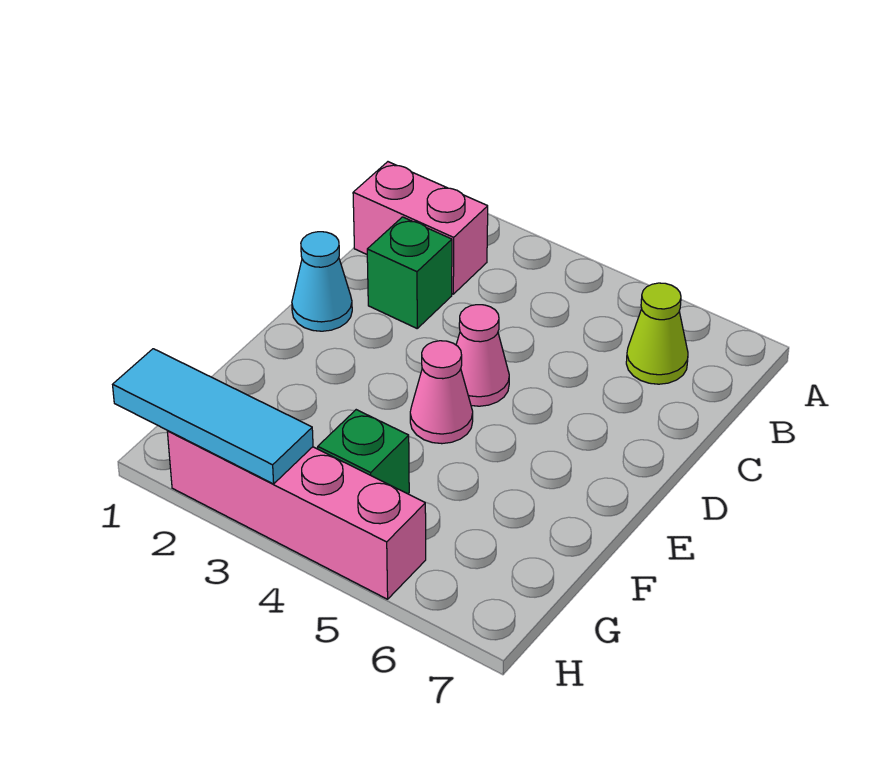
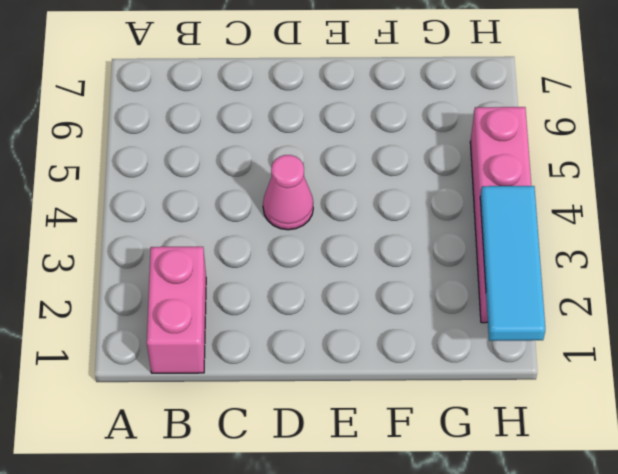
none -> lime 1x1 cone [626,283,688,384]
none -> green 1x1 brick [367,217,452,328]

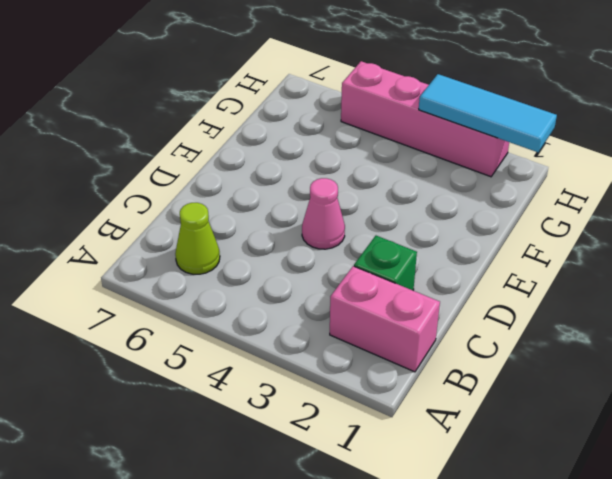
none -> cyan 1x1 cone [292,232,352,331]
none -> pink 1x1 cone [410,341,473,444]

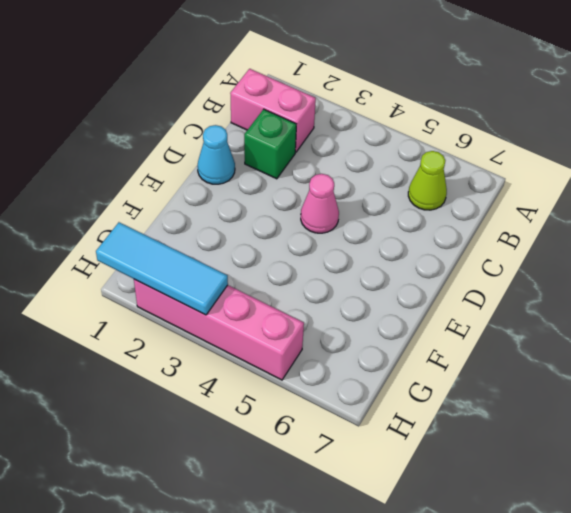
none -> pink 1x1 cone [410,341,473,444]
none -> green 1x1 brick [318,410,409,494]

